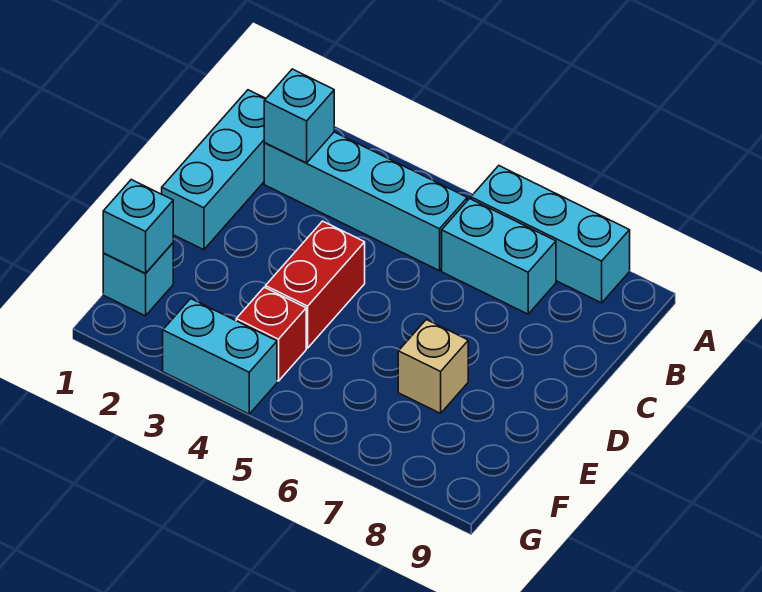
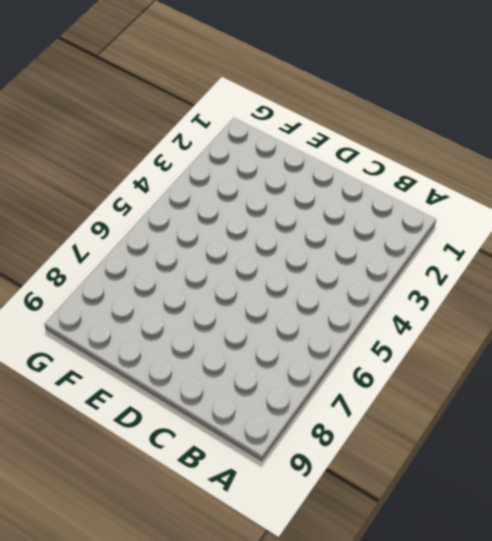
none -> cyan 1x3 brick [471,166,630,303]
none -> cyan 1x3 brick [162,90,266,250]

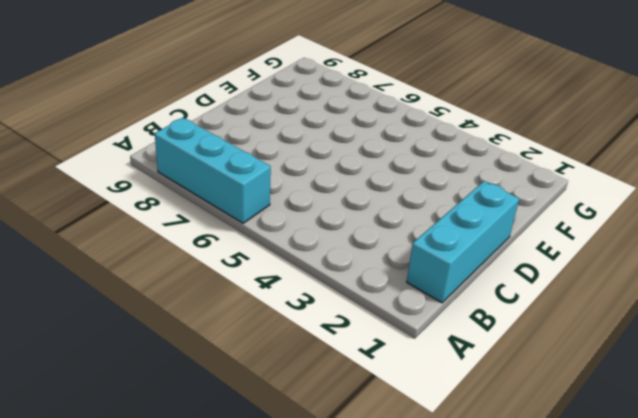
none -> cyan 1x4 brick [264,132,467,271]
none -> cyan 1x2 brick [442,199,556,314]

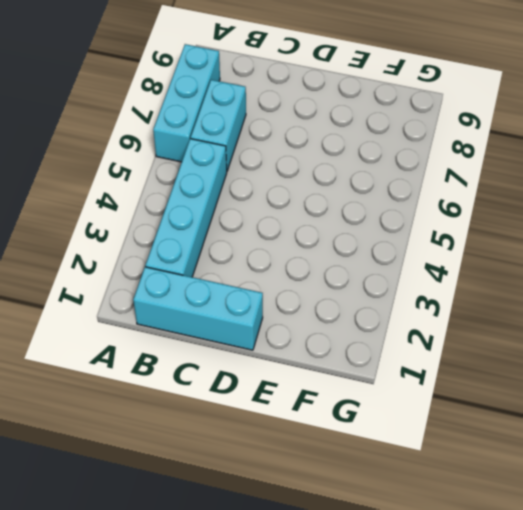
none -> red 1x2 brick [266,221,365,348]
none -> tan 1x1 brick [398,320,468,413]

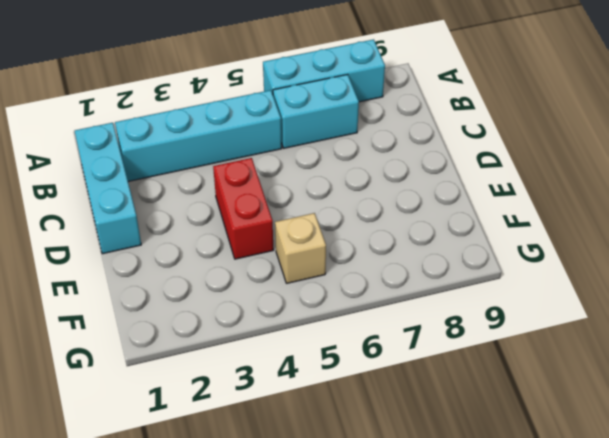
tan 1x1 brick [275,213,326,283] -> tan 1x1 brick moved to [398,320,468,413]
none -> cyan 1x1 brick [103,243,173,316]
none -> red 1x1 brick [236,287,306,381]

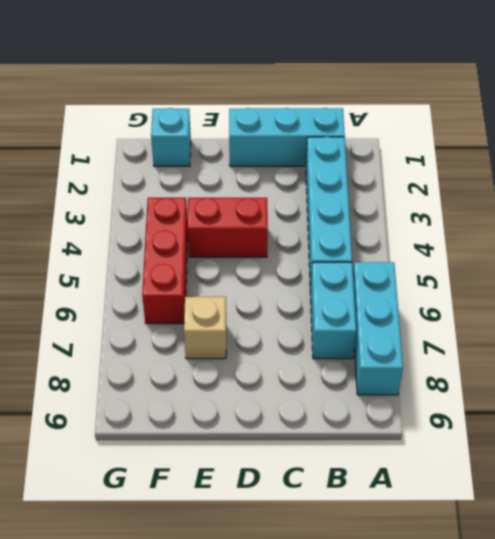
red 1x3 brick [142,198,188,324] -> red 1x1 brick [236,287,306,381]
none -> cyan 1x2 brick [163,299,277,414]
none -> cyan 1x1 brick [264,69,334,163]

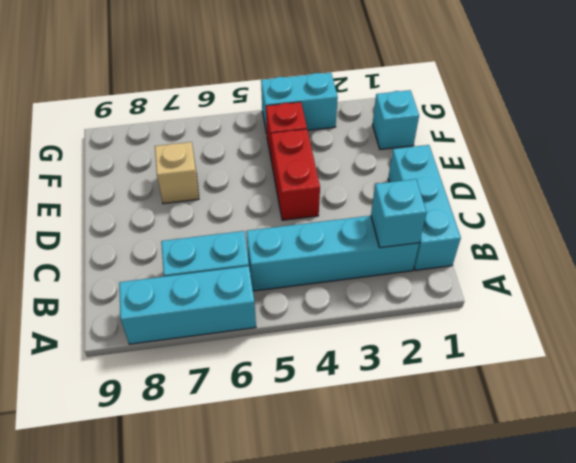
none -> cyan 1x1 brick [103,180,173,273]

